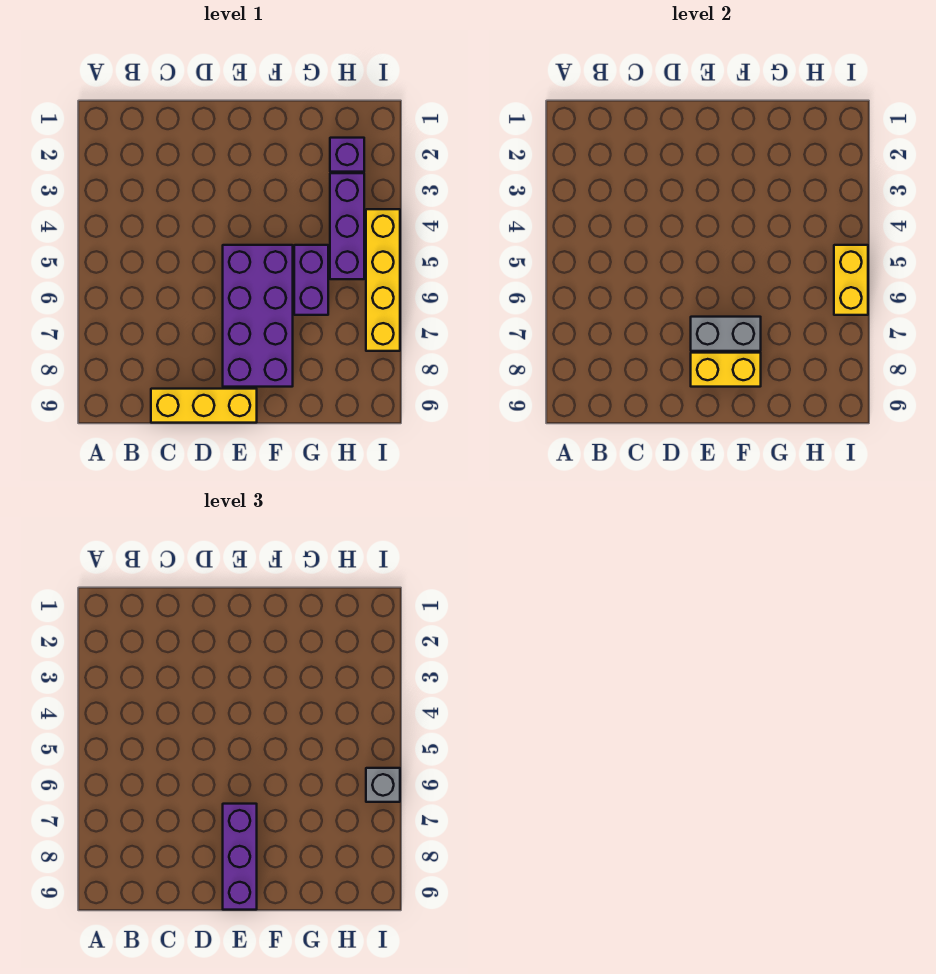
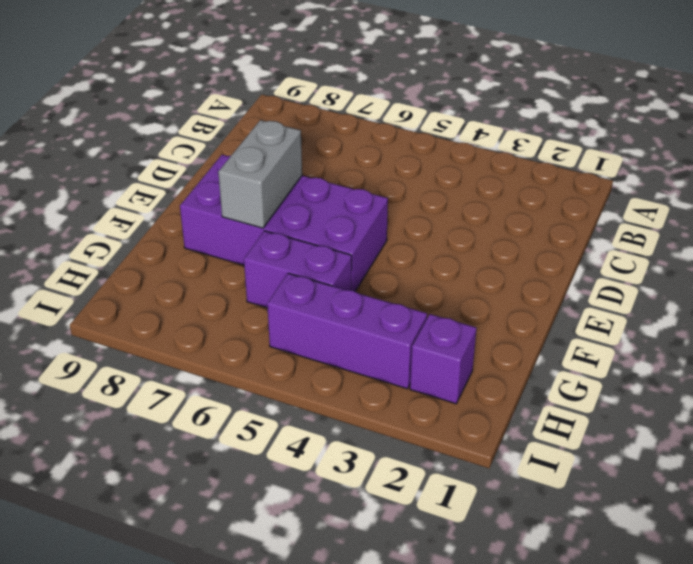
none -> yellow 1x3 brick [151,389,257,423]
none -> yellow 1x4 brick [366,209,400,351]

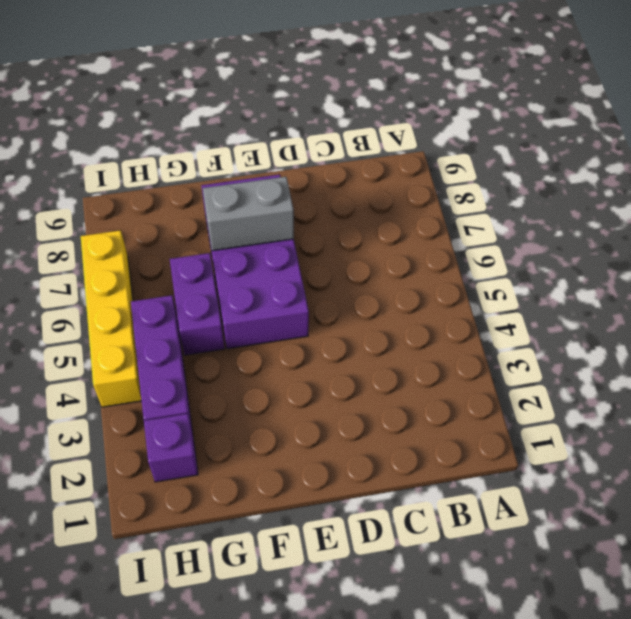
none -> yellow 1x3 brick [151,389,257,423]
none -> yellow 1x2 brick [691,353,761,387]

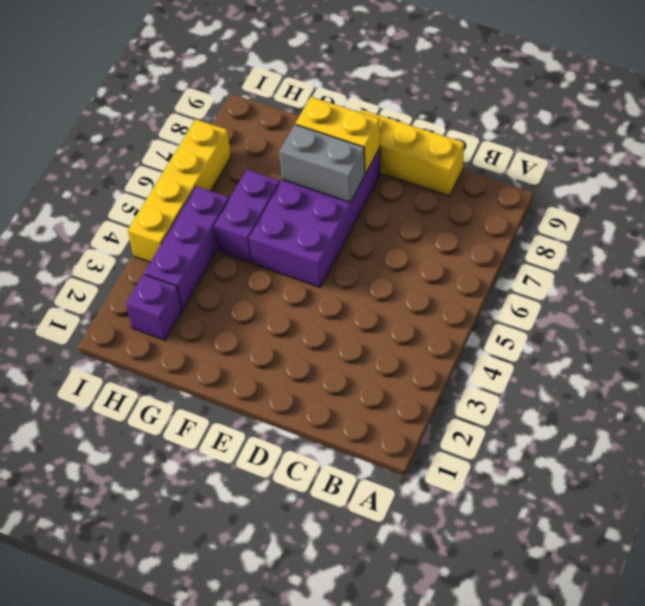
none -> yellow 1x2 brick [834,245,868,315]
none -> purple 1x3 brick [223,804,257,910]

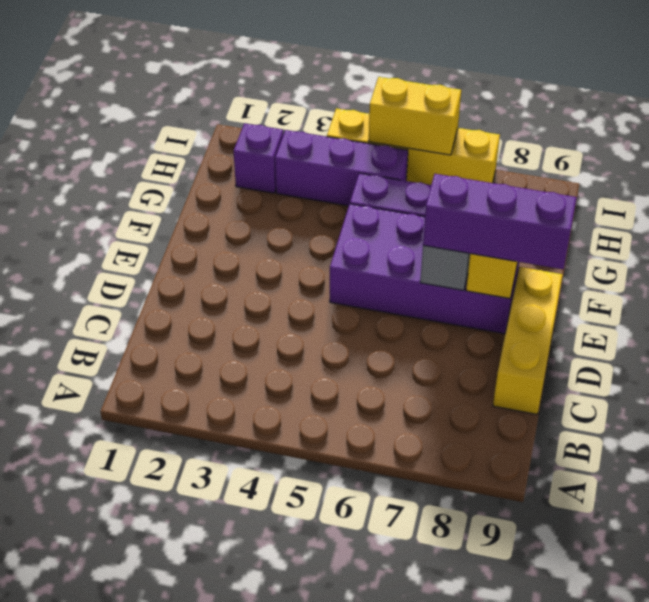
none -> grey 1x1 brick [366,768,400,802]

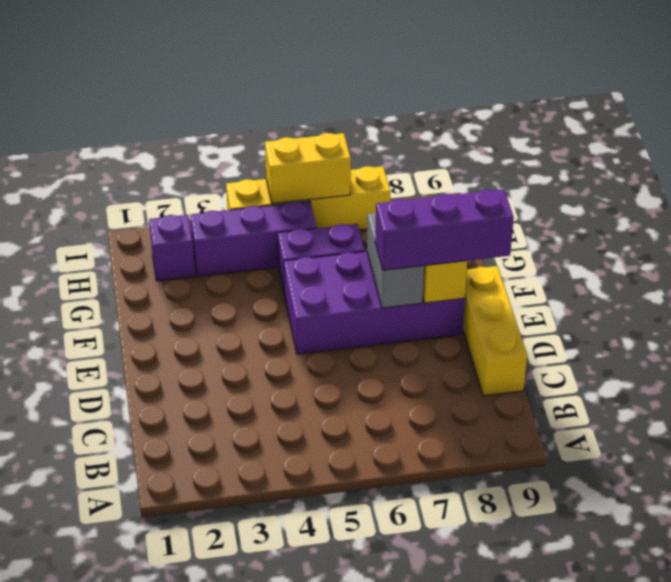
none -> grey 1x1 brick [366,768,400,802]

